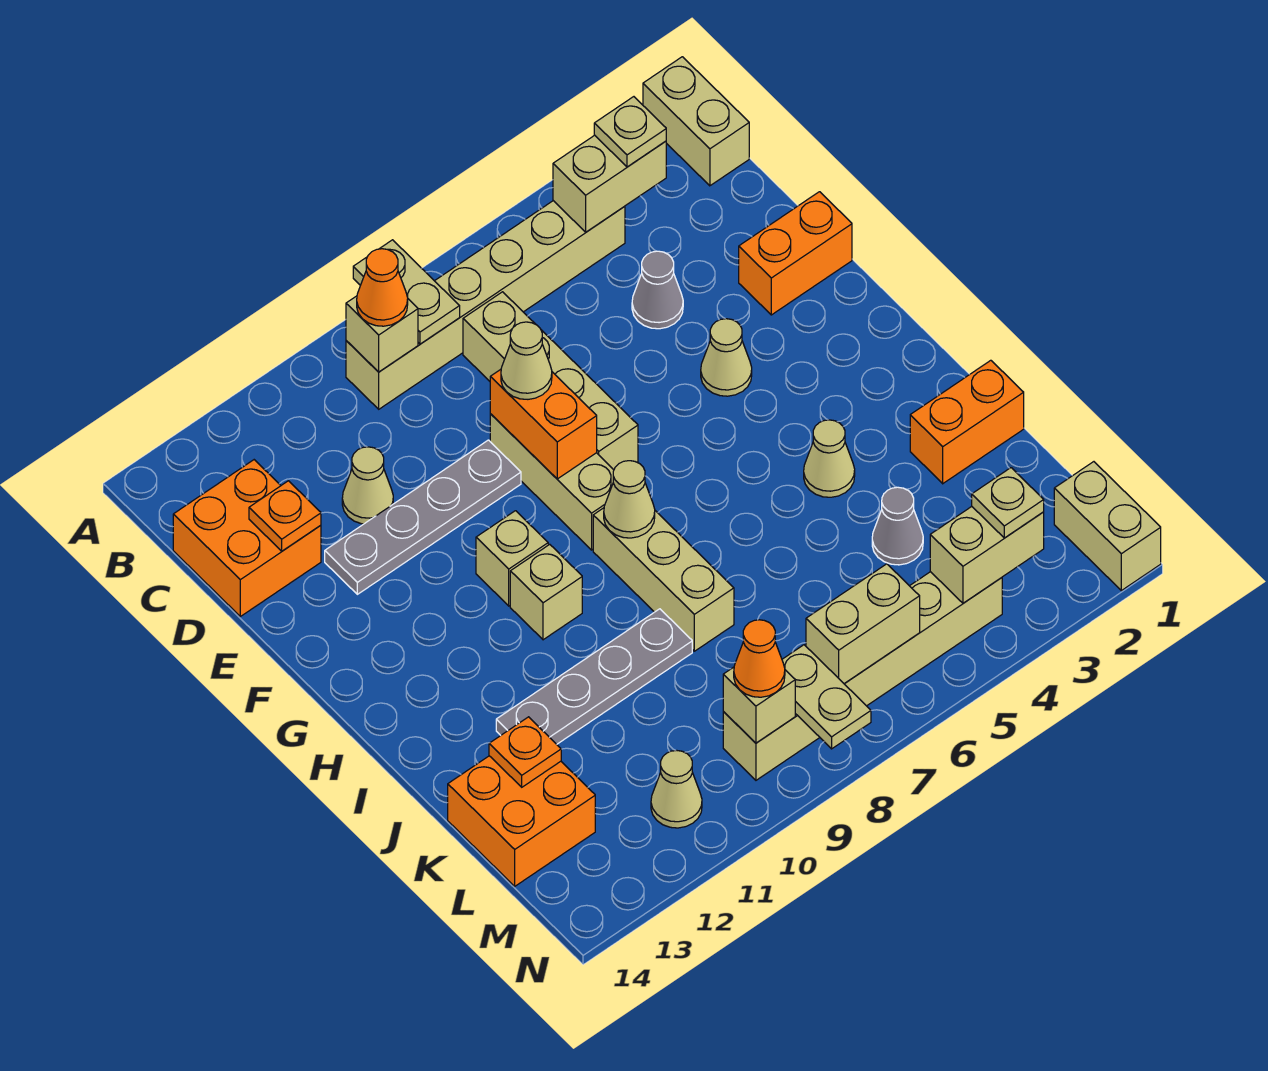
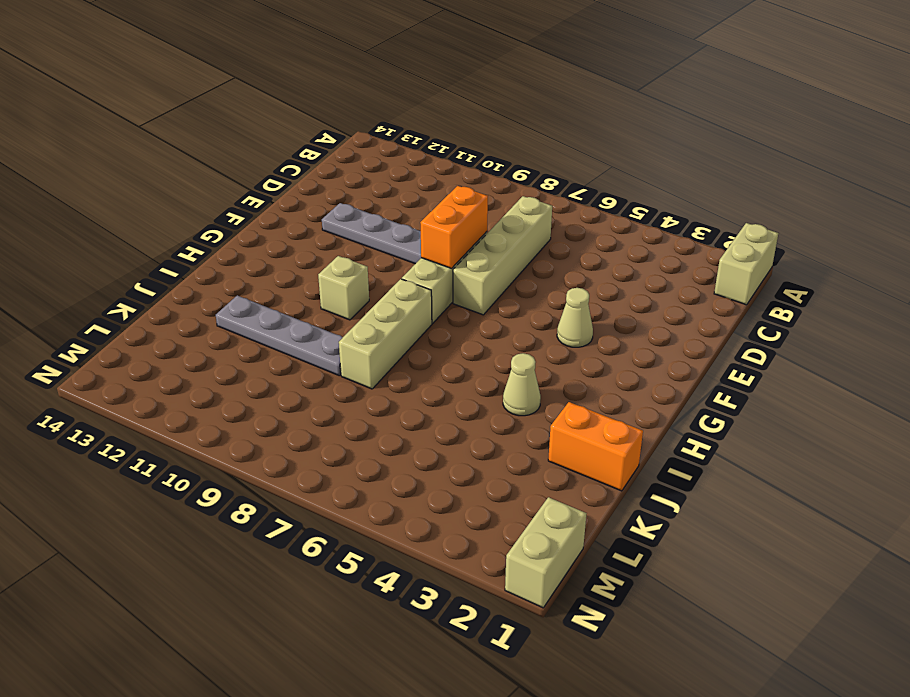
none -> tan 1x6 brick [346,201,625,409]
none -> orange 2x2 brick [173,460,321,616]
none -> grey 1x1 cone [632,251,683,329]
none -> tan 1x1 cone [342,447,393,524]

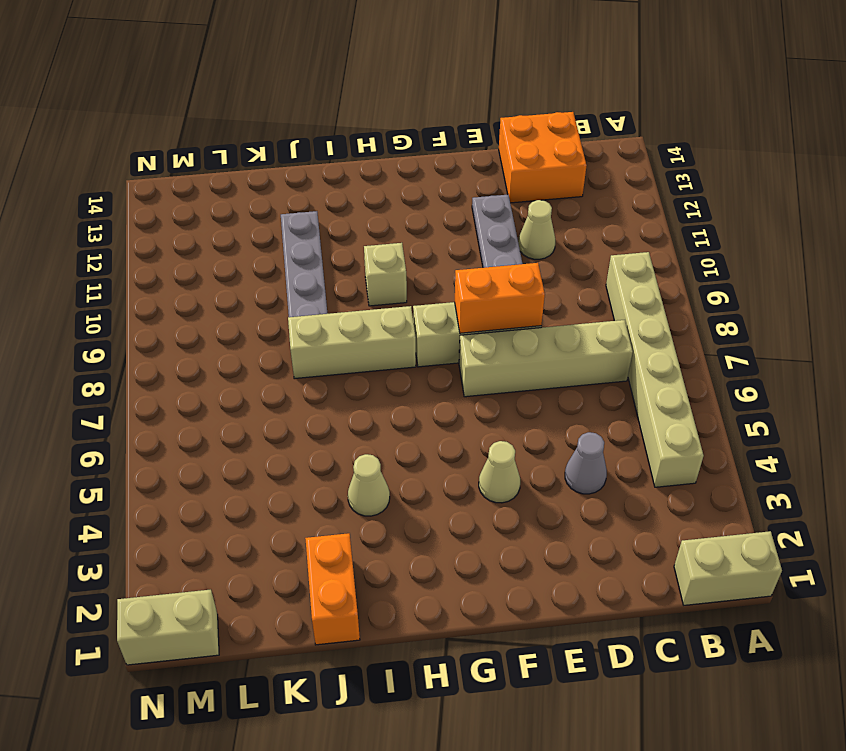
none -> orange 1x2 brick [739,192,852,315]
none -> tan 1x1 brick [476,511,548,606]
none -> grey 1x1 cone [872,487,923,565]
none -> orange 2x2 brick [448,756,595,886]

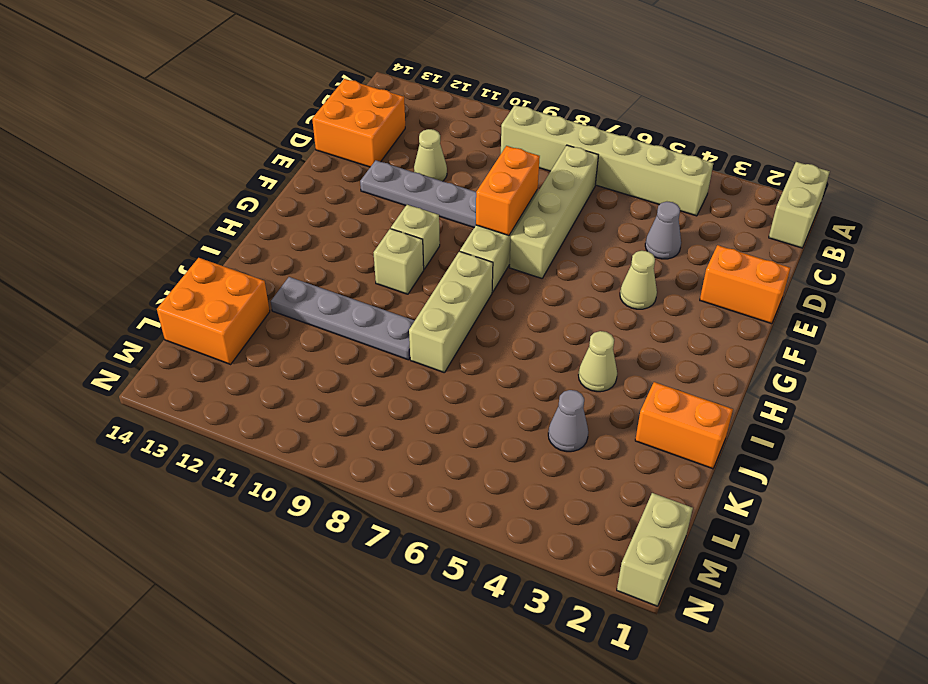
none -> tan 1x6 brick [723,572,1002,780]
none -> tan 1x1 cone [651,750,702,828]
none -> tan 1x2 plate [353,240,460,344]
none -> tan 1x2 brick [553,135,666,232]

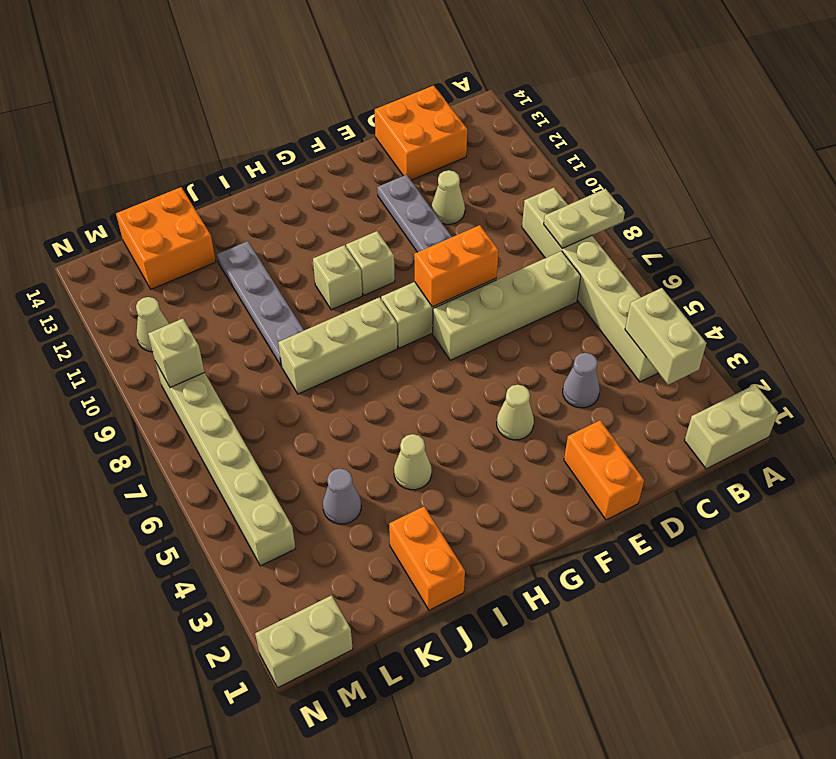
none -> tan 1x1 brick [346,296,418,372]
none -> orange 1x1 plate [249,481,321,551]
none -> tan 1x1 cone [604,461,655,538]
none -> orange 1x1 plate [489,717,561,787]

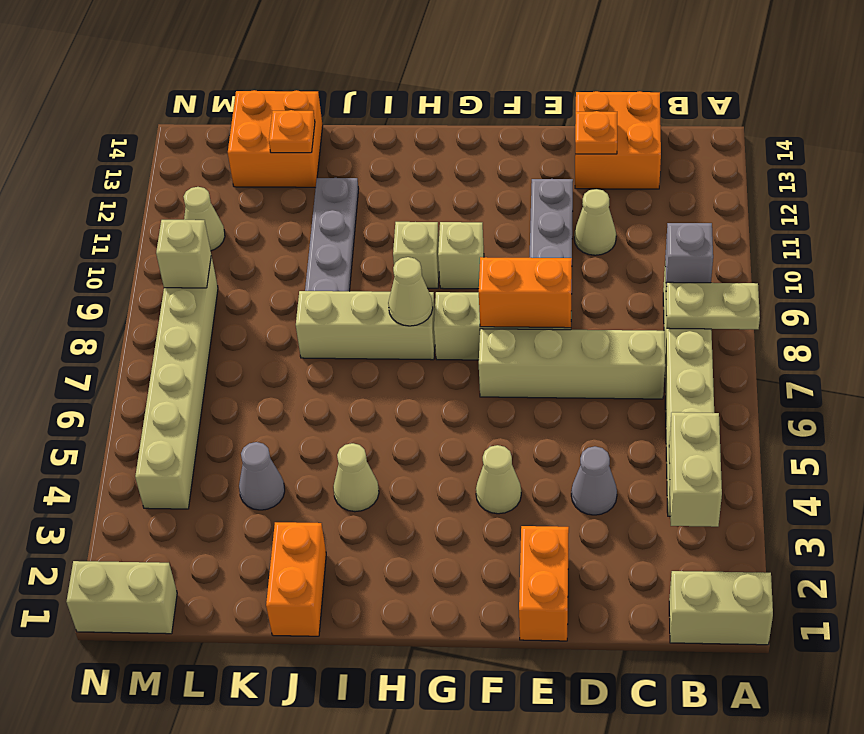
grey 1x1 brick [665,223,713,286] -> tan 1x1 brick [346,296,418,372]
none -> tan 1x2 brick [930,507,1044,603]
none -> tan 1x2 brick [806,564,920,683]
none -> tan 1x2 plate [782,645,871,749]
none -> tan 1x1 plate [594,97,666,167]

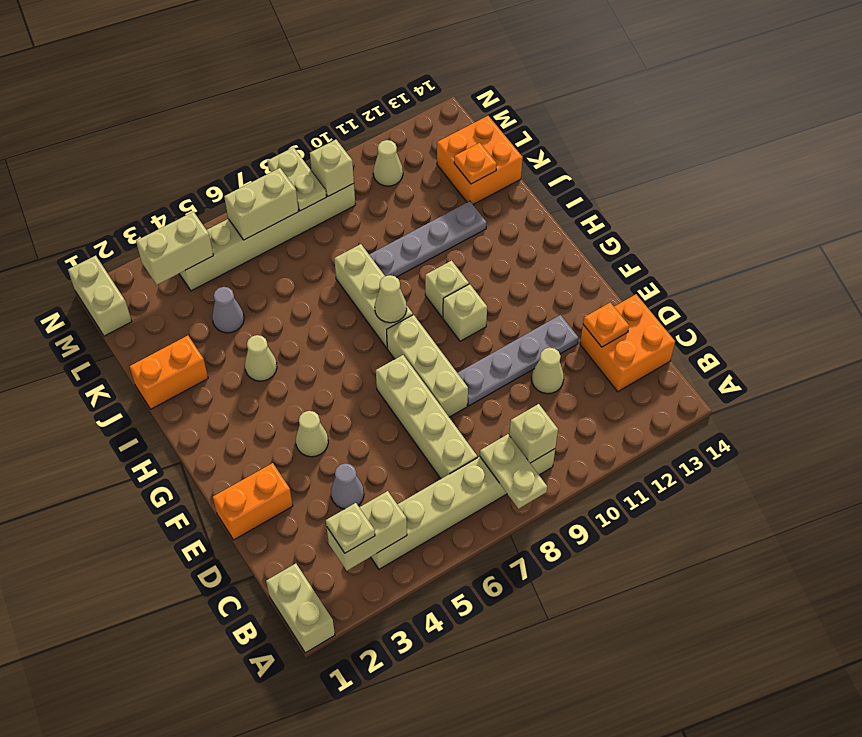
none -> orange 1x2 brick [490,369,597,479]
none -> orange 1x1 cone [357,249,408,326]
none -> tan 1x1 cone [501,322,552,399]
none -> tan 1x1 plate [972,468,1044,538]

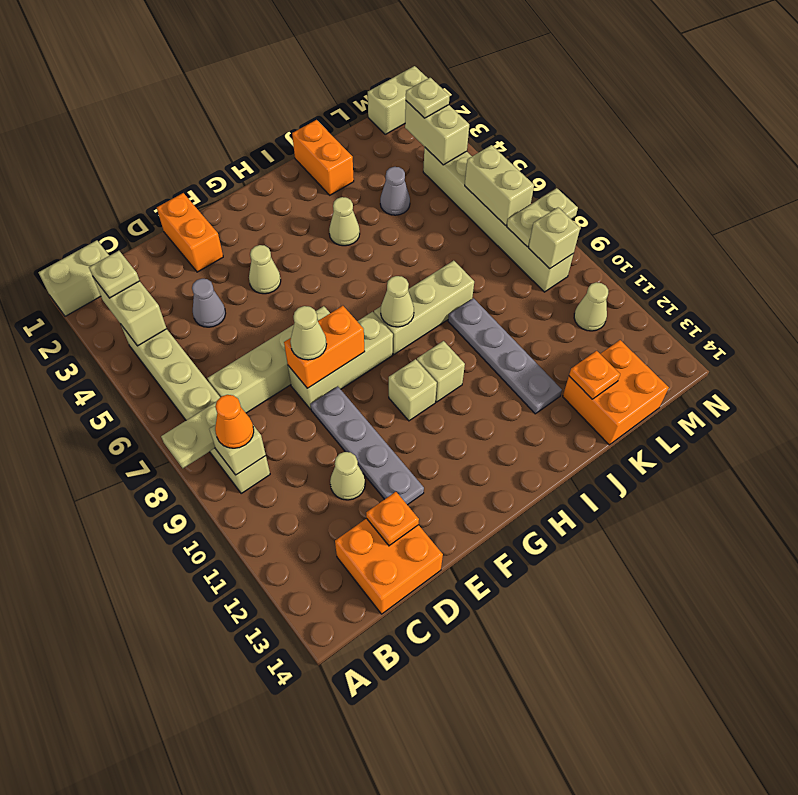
none -> orange 1x1 cone [734,620,785,697]

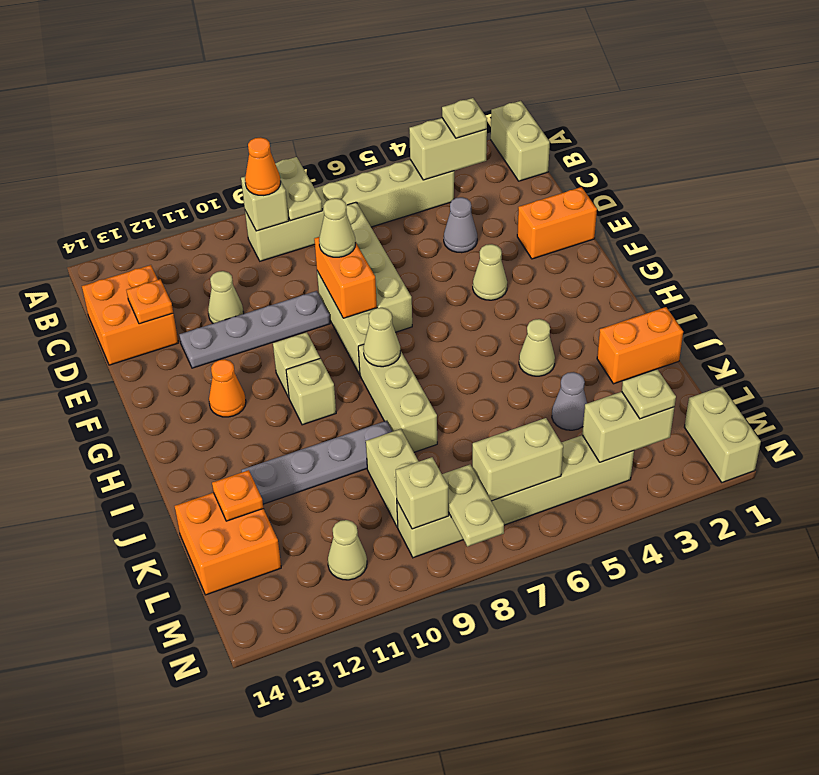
orange 1x1 cone [209,359,246,417] -> orange 1x1 cone moved to [734,620,785,697]
tan 1x2 brick [366,429,419,527] -> none

